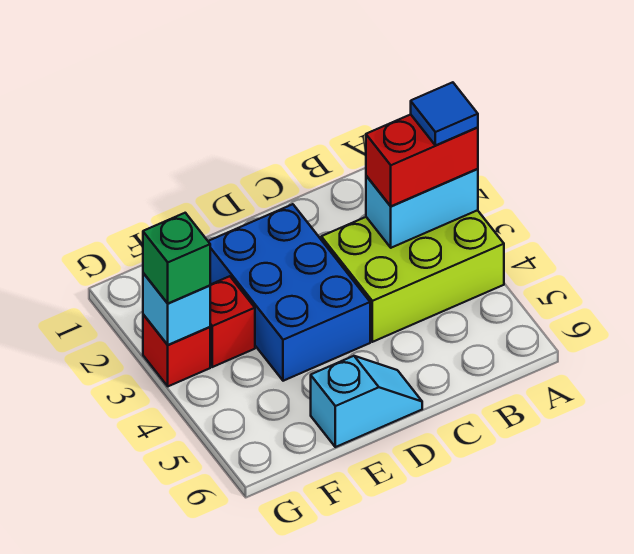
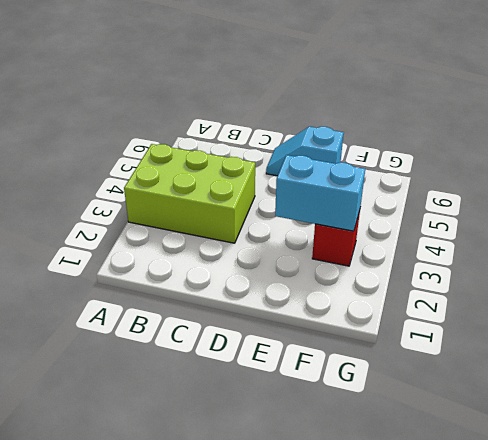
cyan 1x2 brick [275,155,365,231] -> cyan 1x2 brick moved to [366,169,478,248]
none -> blue 2x3 brick [208,204,370,381]
none -> red 1x1 brick [143,314,210,386]

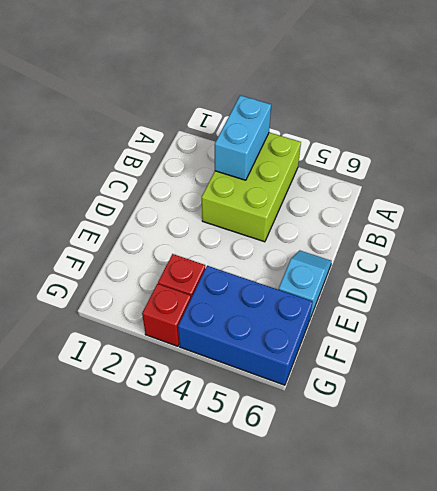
blue 2x3 brick [178,265,313,385] -> blue 2x3 brick moved to [208,204,370,381]
none -> cyan 1x1 brick [143,273,210,345]
none -> red 1x2 brick [366,114,478,206]

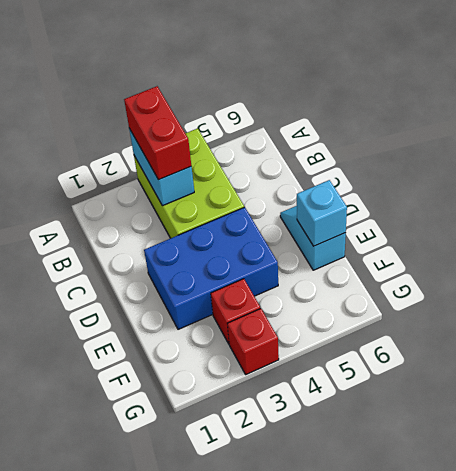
cyan 1x1 brick [297,180,347,246] -> cyan 1x1 brick moved to [143,273,210,345]
none -> green 1x1 brick [143,213,210,304]
none -> blue 1x1 tile [411,82,478,145]

